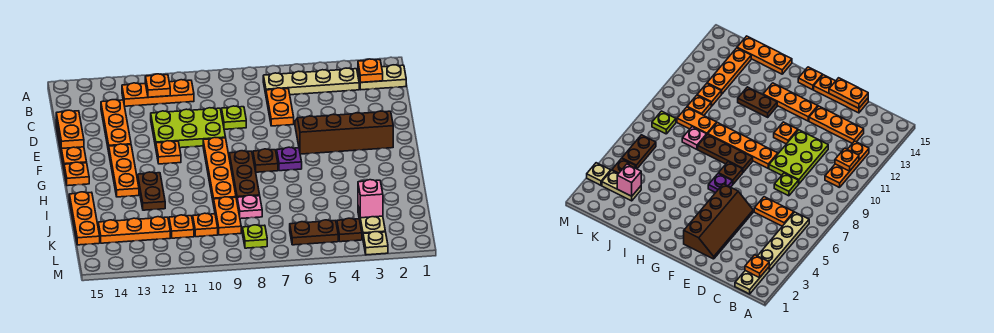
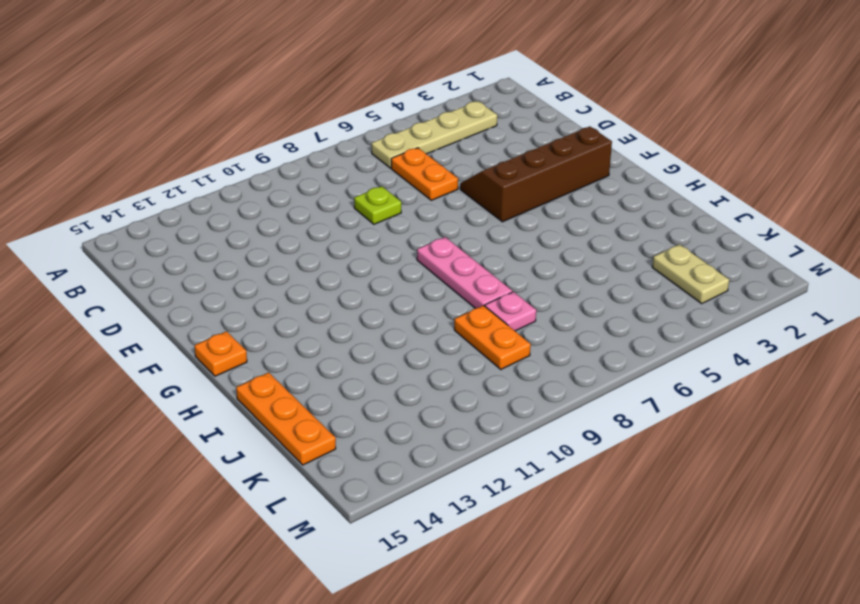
pink 1x3 plate [417,237,512,308] -> brown 1x3 plate [229,151,260,199]
none -> tan 1x2 plate [358,65,406,90]
none -> orange 1x3 plate [122,80,194,106]
none -> orange 1x3 plate [101,100,131,151]
none -> lime 2x3 plate [151,108,226,148]

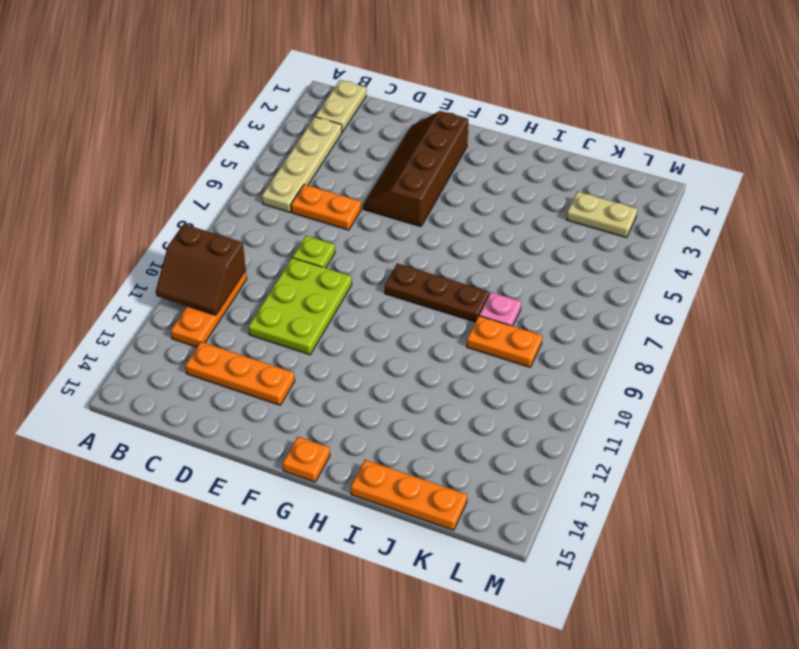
brown 2x2 slope [156,224,246,315] -> orange 1x1 plate [145,74,170,97]
none -> orange 1x3 plate [56,121,87,167]
none -> orange 1x4 plate [203,138,236,205]
none -> orange 1x1 plate [156,141,181,164]
none -> orange 1x3 plate [109,144,139,197]

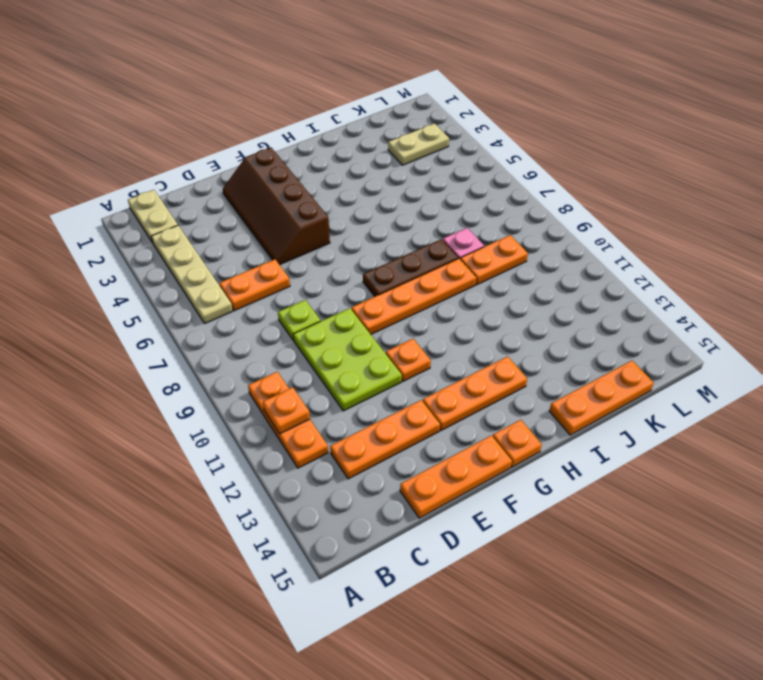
none -> purple 1x1 plate [277,147,302,171]
none -> brown 1x1 plate [253,149,278,172]
none -> brown 1x2 plate [138,172,165,210]
none -> orange 1x1 plate [193,213,218,237]

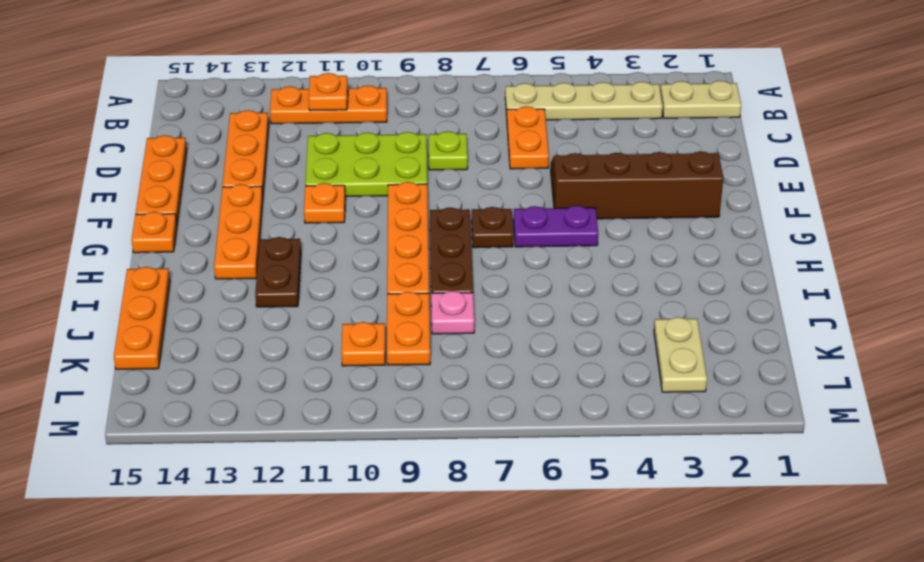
purple 1x2 plate [513,206,598,247] -> purple 1x1 plate [277,147,302,171]
none -> orange 1x1 plate [169,215,194,238]
none -> orange 1x3 plate [98,217,170,243]
none -> brown 1x1 plate [337,218,362,242]
none -> brown 1x2 plate [290,220,338,245]

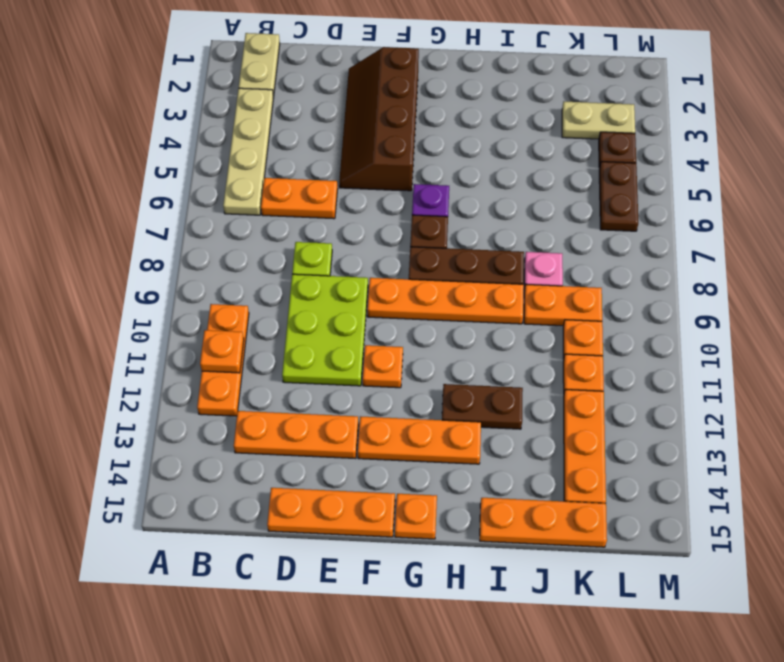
none -> lime 1x1 plate [243,225,267,248]
none -> tan 1x1 plate [363,232,388,255]
none -> orange 1x1 plate [358,59,383,82]
none -> orange 1x2 plate [56,110,84,149]

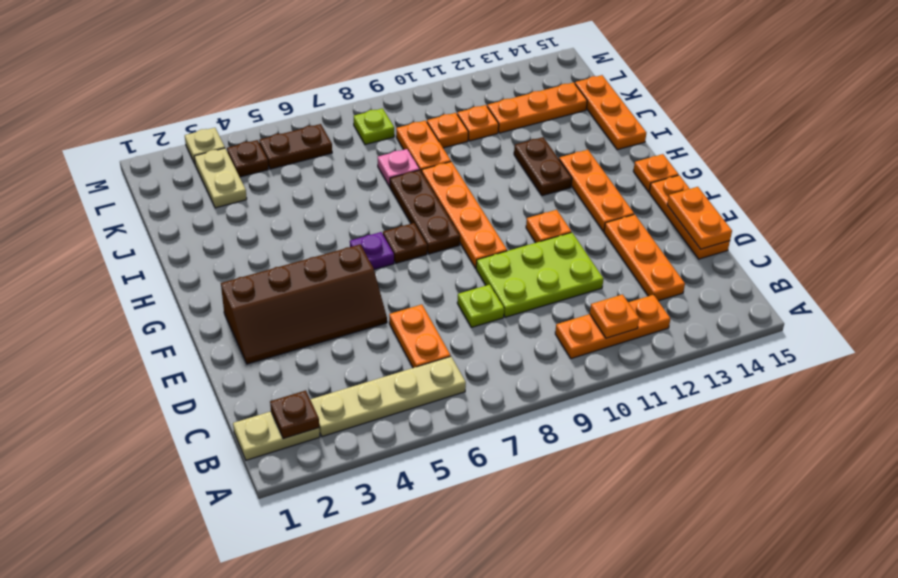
brown 1x1 plate [270,390,319,439] -> orange 1x1 plate [358,59,383,82]
none -> pink 1x1 brick [358,180,383,218]

